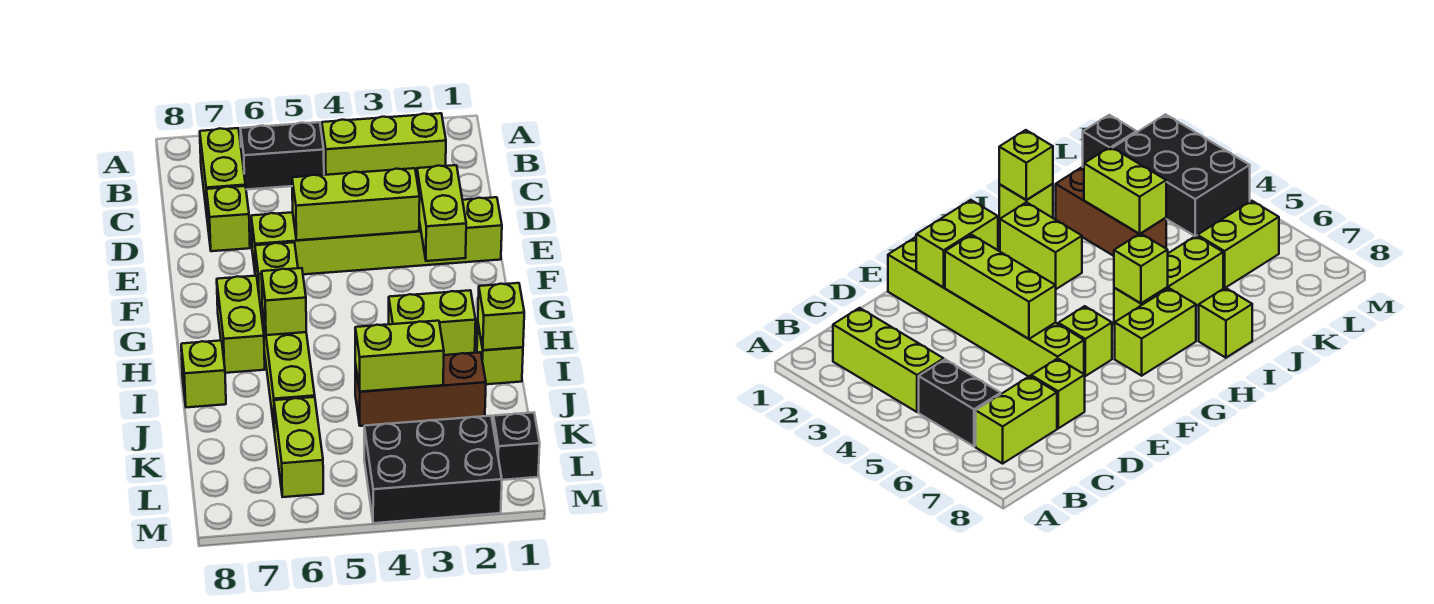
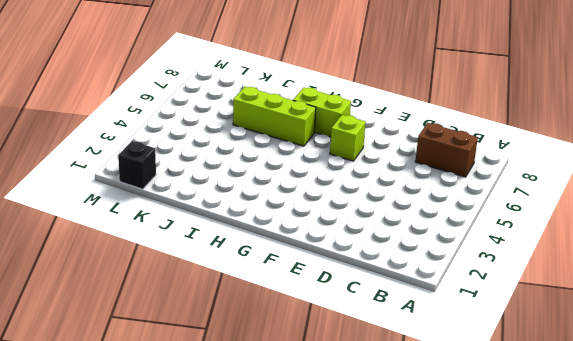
brown 1x2 brick [415,123,478,177] -> lime 1x2 brick [200,128,245,214]
none -> lime 1x3 brick [322,113,446,177]
none -> black 1x2 brick [241,122,324,190]
none -> lime 1x1 brick [206,186,250,251]

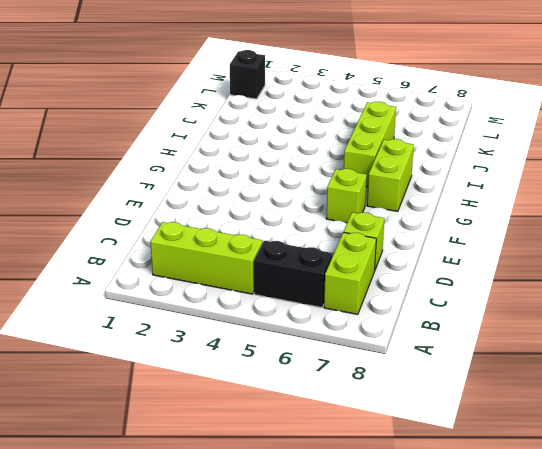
none -> lime 1x6 brick [251,197,502,275]
none -> lime 1x2 brick [389,290,476,355]
none -> lime 1x1 brick [477,325,523,384]

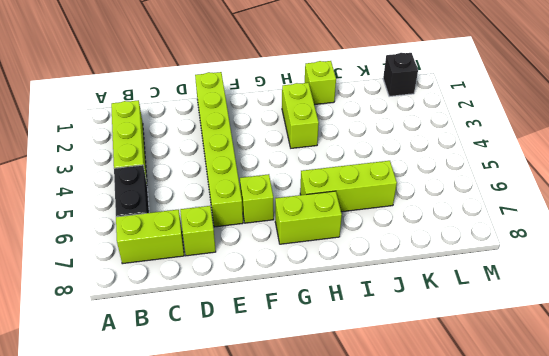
none -> lime 1x1 brick [181,341,226,407]
none -> brown 1x3 brick [355,352,486,426]
none -> lime 1x2 brick [274,397,323,497]

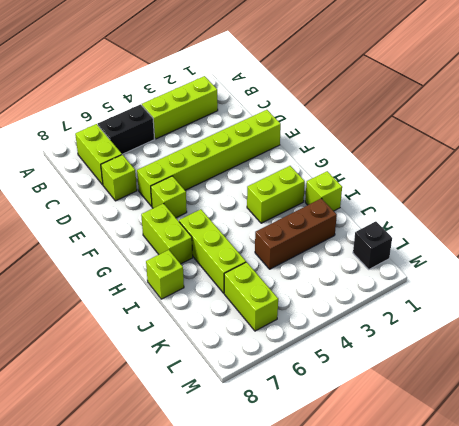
none -> black 2x3 brick [364,416,502,523]
none -> lime 1x2 brick [417,165,466,261]
none -> lime 1x3 brick [292,168,420,240]

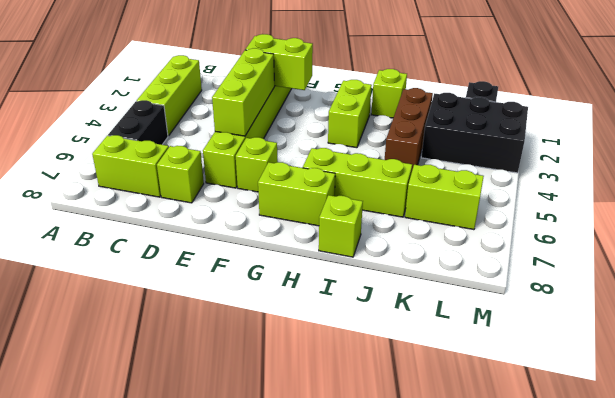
black 2x3 brick [421,93,528,173] -> black 2x3 brick turned to [364,416,502,523]
none -> lime 1x1 brick [262,268,306,335]
none -> lime 1x1 brick [478,283,524,350]
none -> lime 1x2 brick [355,321,444,392]

